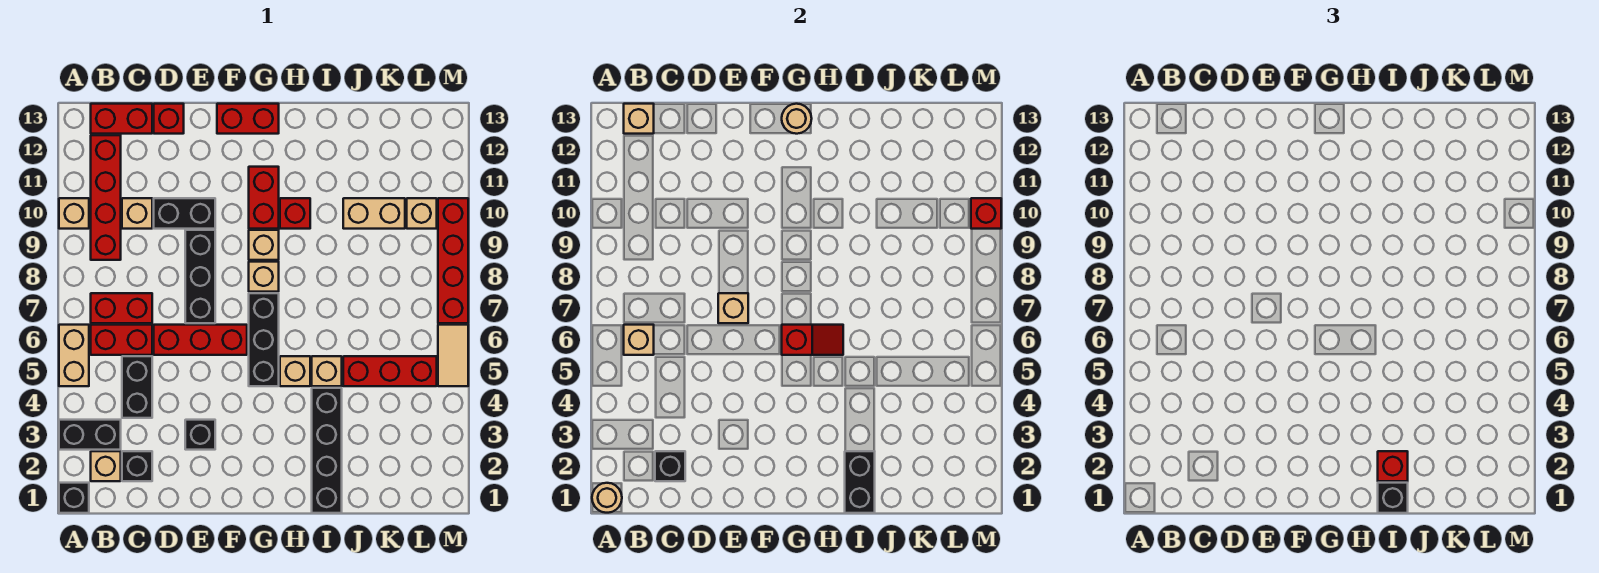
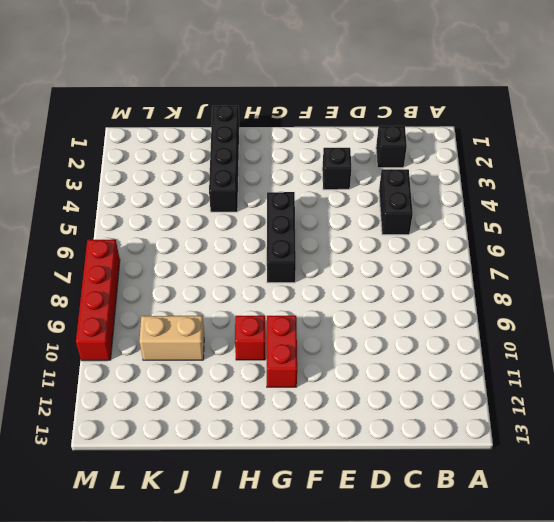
none -> black 1x1 brick [59,483,89,513]
none -> black 1x2 brick [59,420,121,450]
none -> tan 1x2 brick [59,325,89,386]
none -> tan 1x1 brick [59,198,89,229]

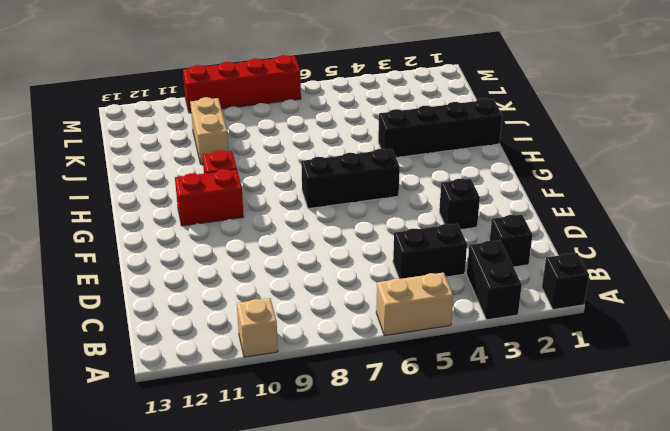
none -> tan 1x1 brick [91,451,121,481]
none -> red 1x2 brick [91,325,152,355]
none -> red 1x2 brick [91,293,152,323]
none -> red 1x4 brick [91,135,121,260]

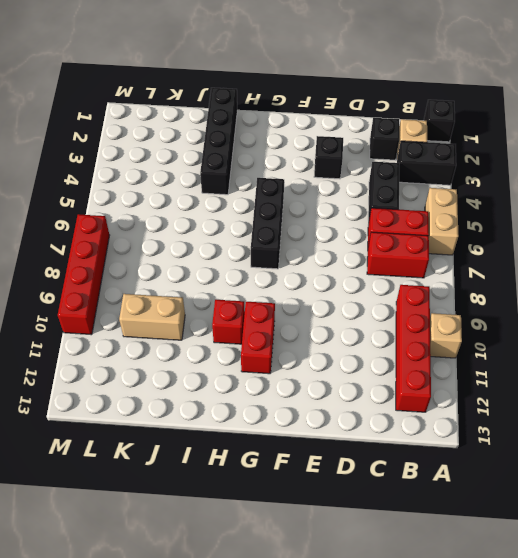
none -> red 1x2 brick [91,104,152,134]
none -> tan 1x1 brick [122,198,152,229]
none -> red 1x3 brick [154,325,247,355]
none -> black 1x2 brick [154,198,215,229]

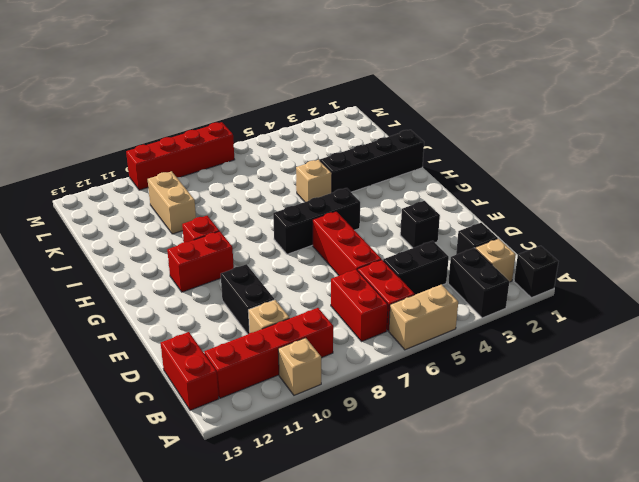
none -> red 1x1 brick [154,104,184,134]
none -> black 1x3 brick [185,230,215,323]
none -> red 1x2 brick [217,104,279,134]
none -> tan 1x1 brick [249,262,279,292]

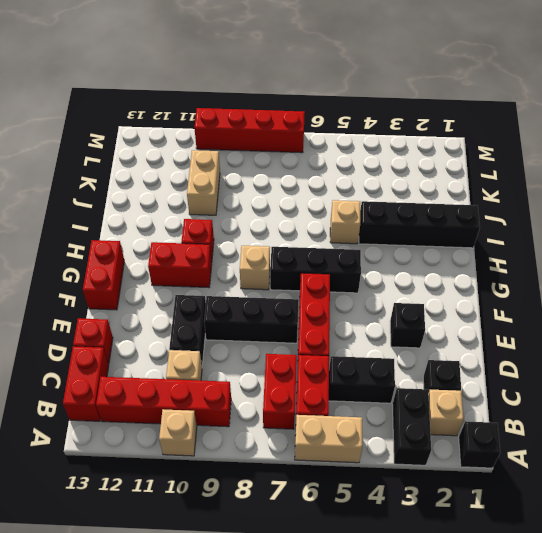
none -> tan 1x1 brick [249,230,279,260]
none -> tan 1x1 brick [280,356,310,386]
none -> red 1x3 brick [343,356,437,386]
none -> tan 1x1 brick [407,198,437,229]

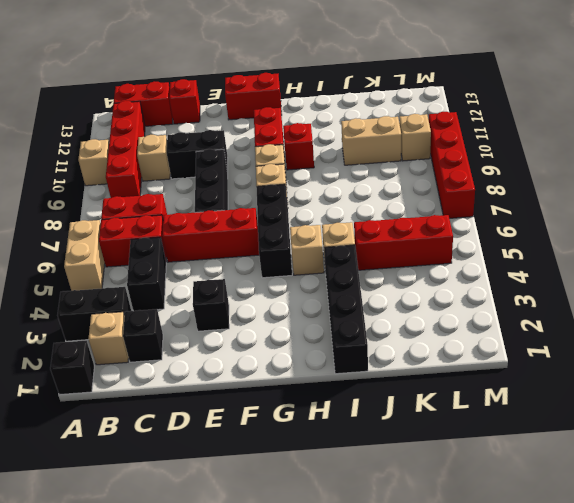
none -> tan 1x2 tile [438,325,468,386]
none -> tan 1x1 round brick [592,483,622,513]
none -> tan 1x1 brick [624,325,654,355]
none -> tan 1x1 brick [624,104,654,134]

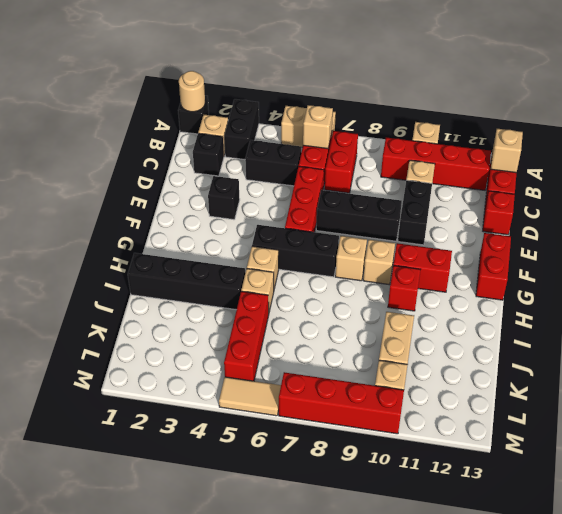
none -> black 1x1 brick [655,451,685,481]
none -> tan 1x1 brick [718,293,748,323]
none -> red 1x2 slope [782,325,843,355]
none -> tan 1x1 round brick [782,104,812,134]

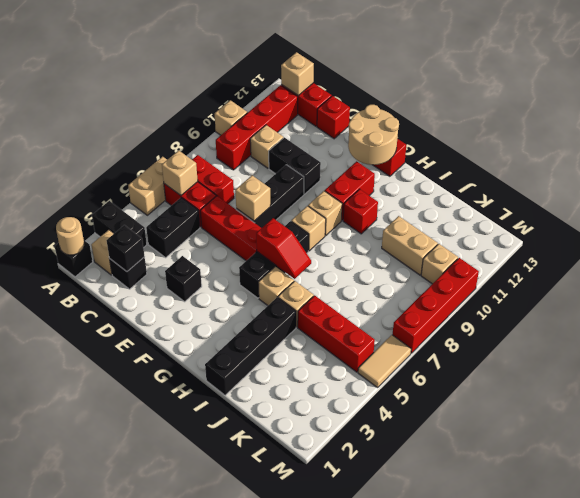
tan 2x2 round brick [348,105,399,165] -> tan 1x1 round brick [782,104,812,134]
none -> black 1x2 brick [845,451,875,513]
none -> red 1x1 brick [971,198,1001,229]
none -> black 1x1 brick [1378,483,1408,513]
none -> red 1x1 brick [1378,451,1408,481]

